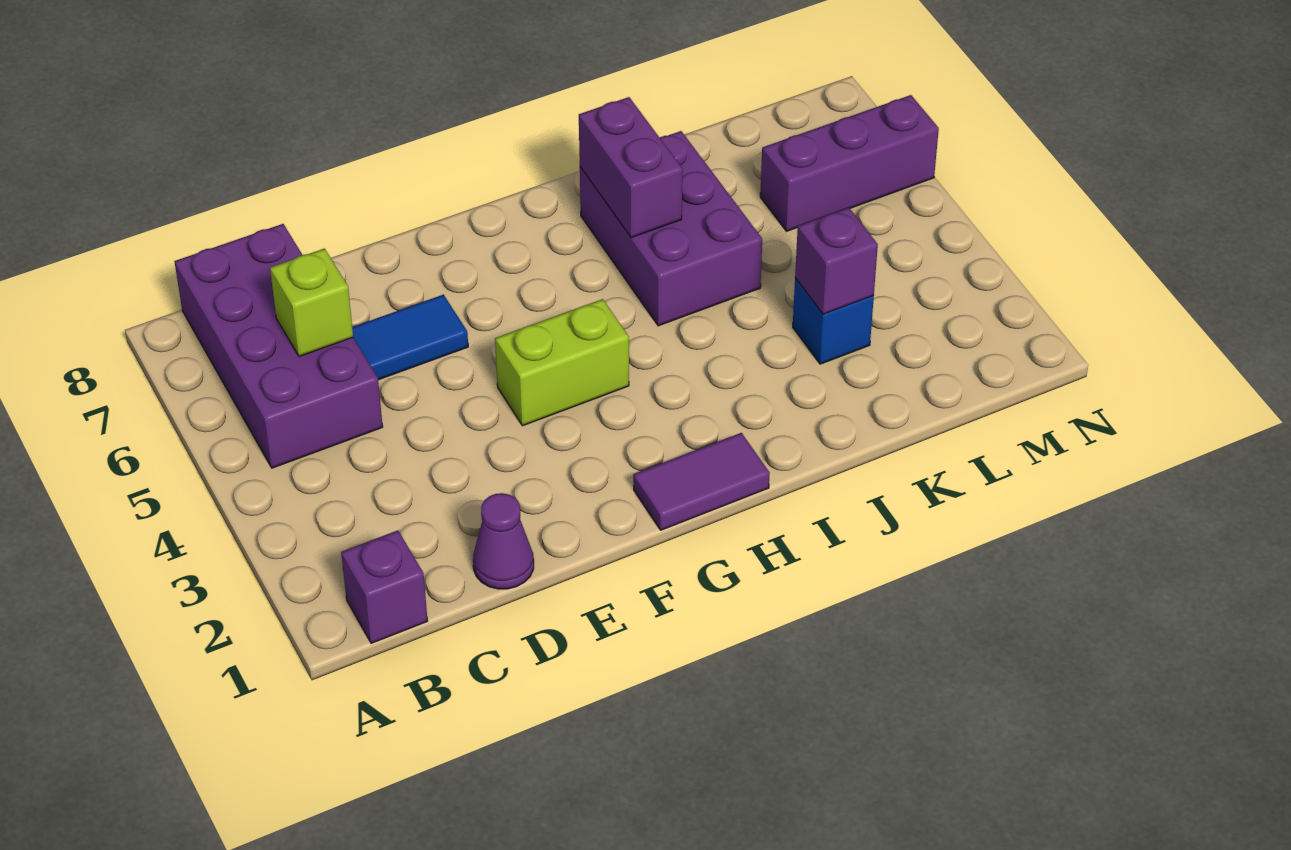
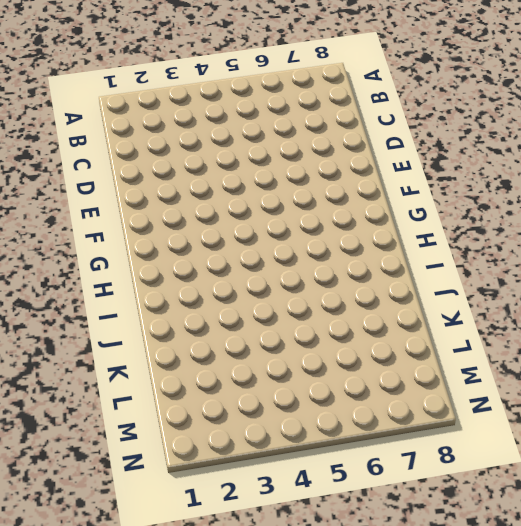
none -> purple 1x1 brick [341,530,428,643]
none -> purple 2x4 brick [175,224,383,468]
none -> purple 1x1 cone [473,493,534,589]

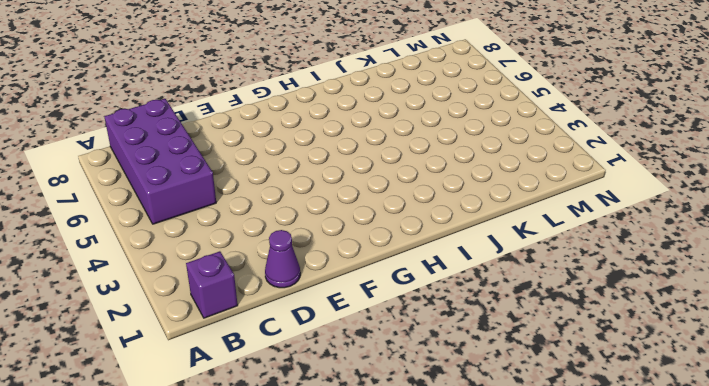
none -> blue 1x2 tile [352,295,468,380]
none -> lime 1x2 brick [495,299,629,426]
none -> purple 1x2 tile [633,433,770,530]

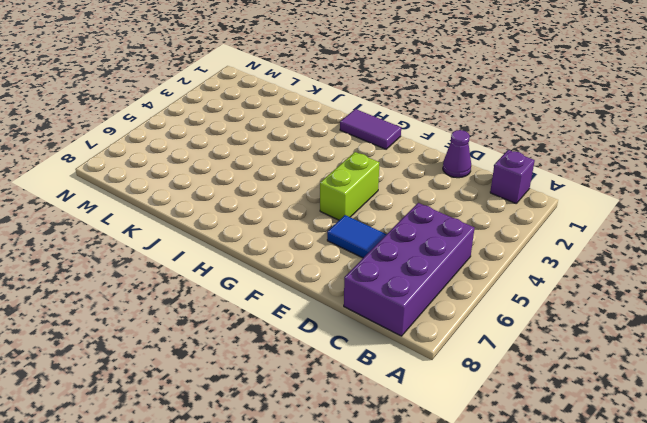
lime 1x2 brick [320,152,379,220] -> lime 1x2 brick turned to [495,299,629,426]
none -> purple 2x3 brick [580,131,762,326]
none -> blue 1x1 brick [793,278,874,364]
none -> purple 1x3 brick [760,95,939,231]

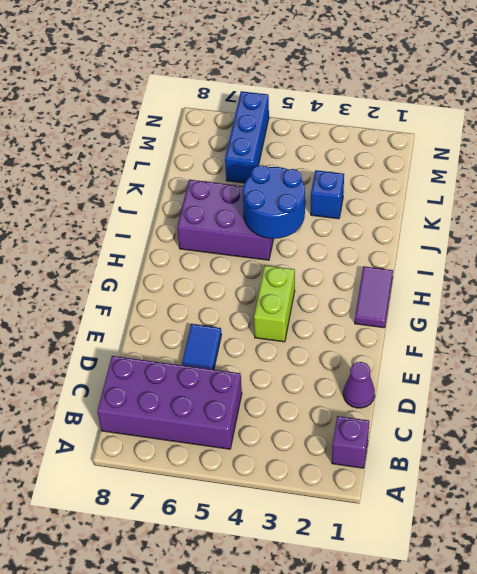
blue 2x2 round brick [243,165,305,239] -> none
blue 1x3 brick [225,91,269,183] -> purple 1x3 brick [760,95,939,231]
none -> lime 1x1 brick [270,249,353,357]
none -> purple 1x2 brick [579,97,682,238]
none -> purple 1x1 brick [795,207,878,314]

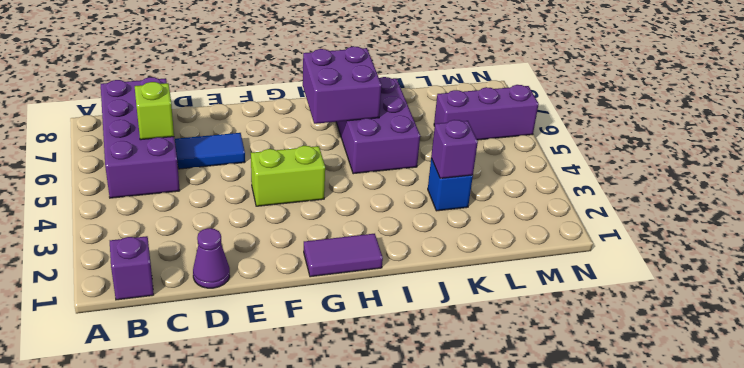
purple 2x2 brick [303,46,382,124] -> purple 1x2 brick [579,97,682,238]

